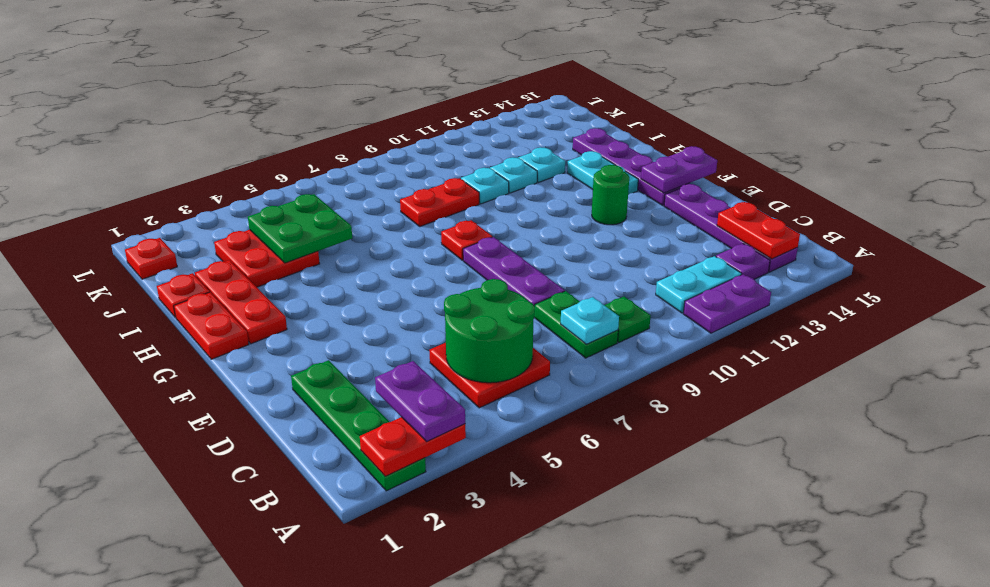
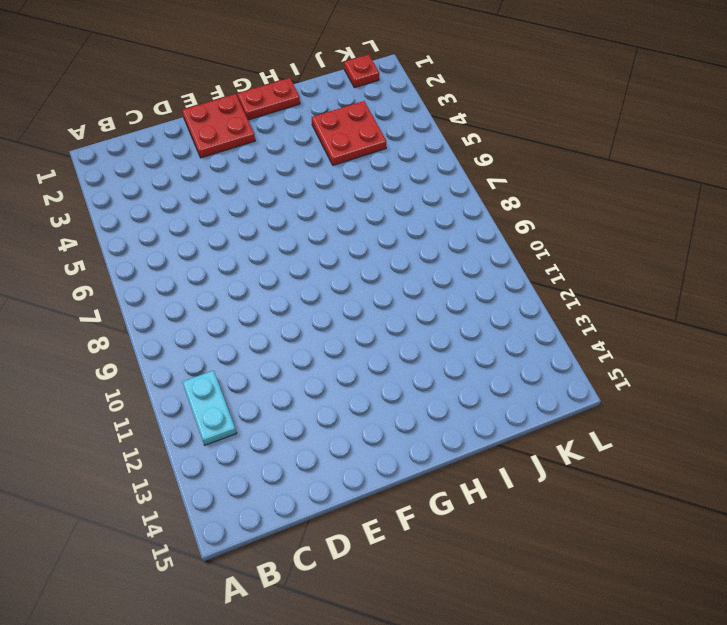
red 2x2 plate [182,94,255,158] -> red 2x2 plate moved to [429,343,550,408]
none -> green 1x4 plate [291,360,426,491]
none -> purple 1x2 plate [683,274,771,333]
none -> green 1x2 plate [534,291,618,358]

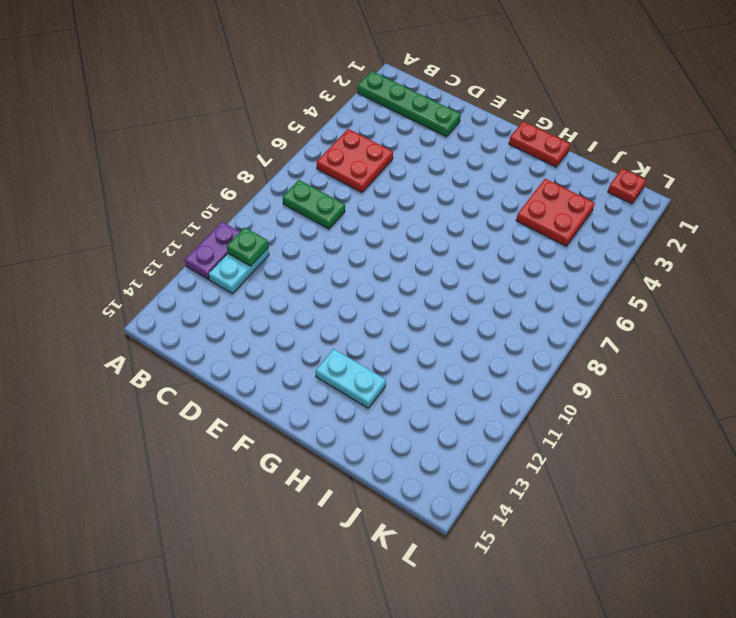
green 1x1 plate [227,227,268,266] -> green 1x1 plate moved to [605,297,651,343]
none -> purple 1x1 plate [716,244,770,279]
none -> purple 1x4 plate [664,184,798,272]
none -> purple 1x3 plate [463,237,565,305]

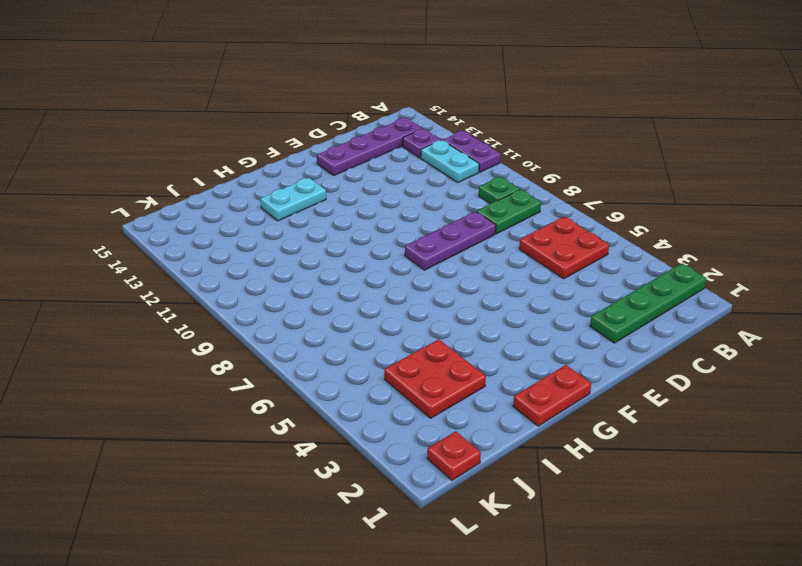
none -> green 1x1 round brick [592,165,629,225]
none -> purple 1x4 plate [573,128,690,206]
none -> red 1x3 plate [195,260,287,344]

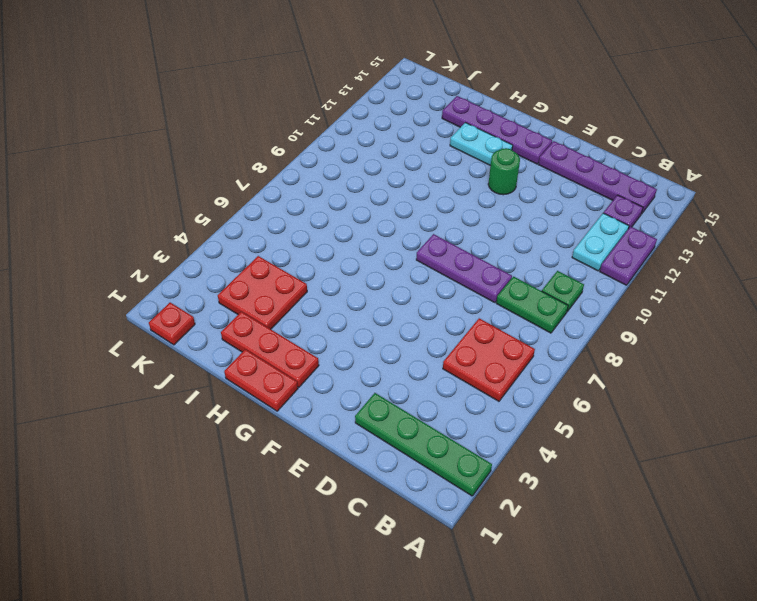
none -> red 1x1 plate [441,220,492,260]
none -> red 1x1 plate [157,273,210,317]
none -> red 1x2 plate [400,178,479,227]

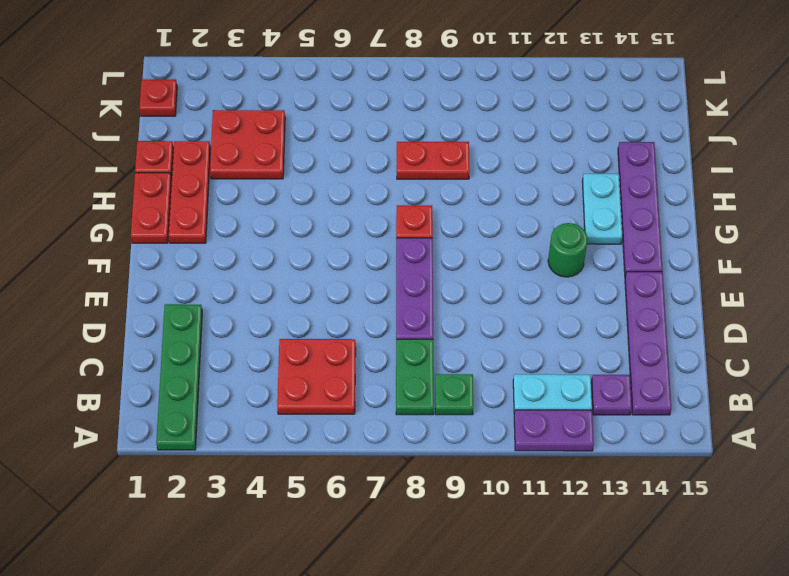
none -> cyan 1x1 plate [461,168,509,204]
none -> cyan 1x1 plate [490,157,537,193]
none -> cyan 1x1 plate [518,147,565,182]

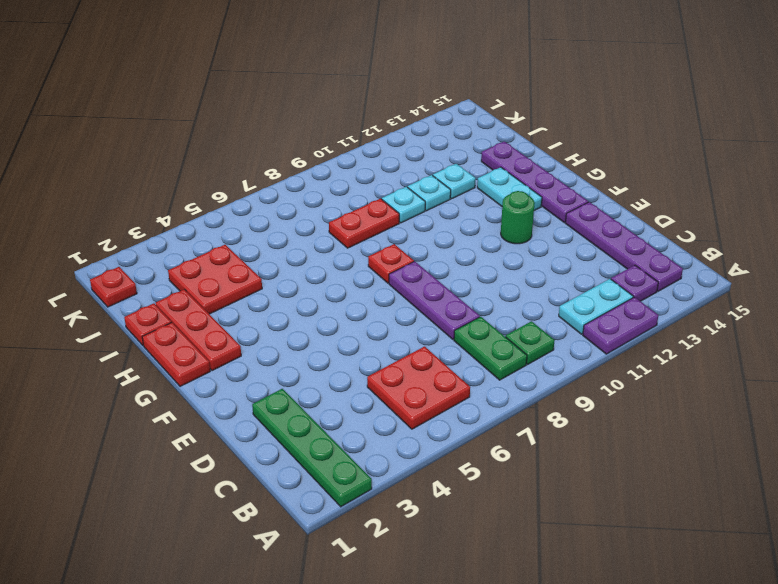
none -> red 1x2 plate [360,417,466,476]
none -> green 2x2 round brick [444,279,535,383]
none -> cyan 1x1 plate [561,297,619,344]

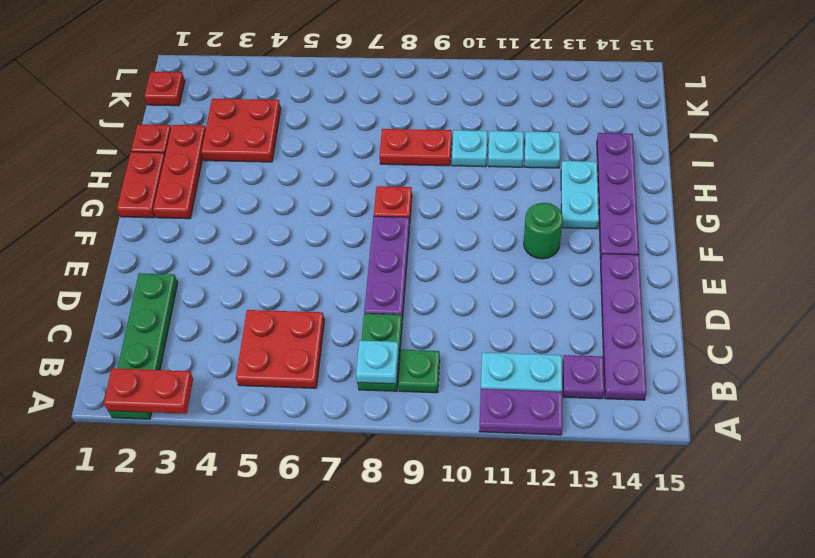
none -> green 2x2 round brick [444,279,535,383]
none -> red 1x2 plate [717,202,800,259]
none -> purple 1x2 plate [641,146,717,193]

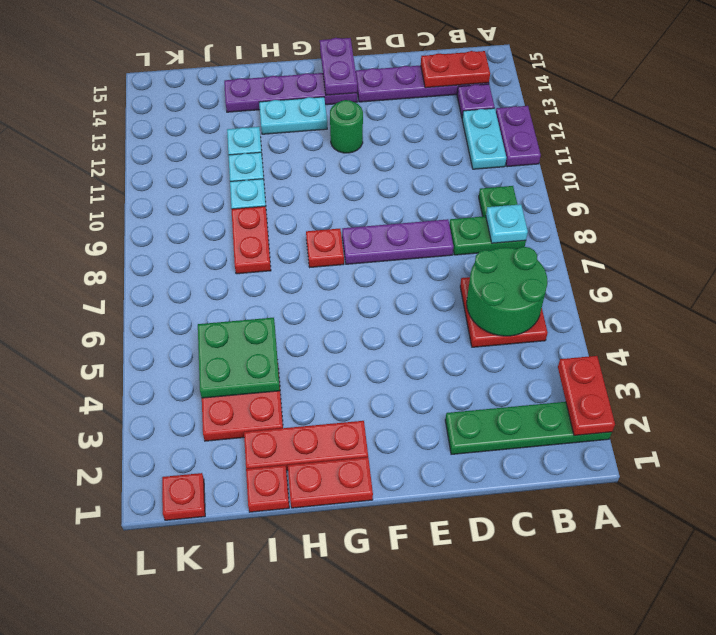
none -> purple 1x2 plate [375,361,465,442]

